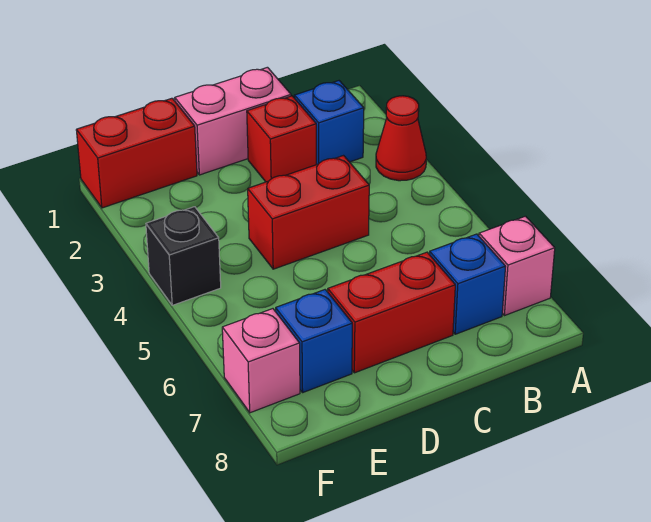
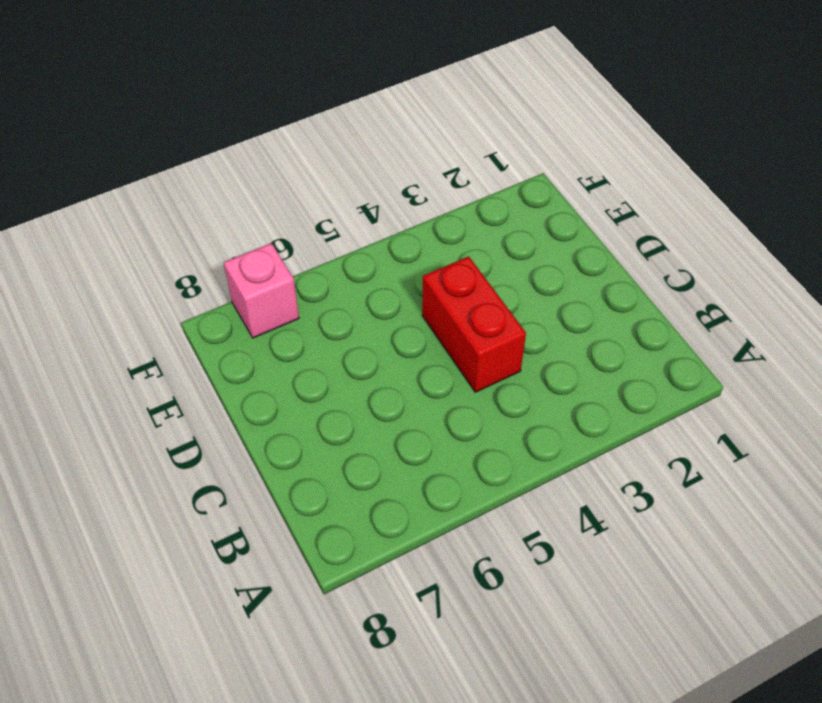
none -> red 1x1 cone [376,96,426,181]
none -> pink 1x1 brick [479,216,555,316]
none -> blue 1x1 brick [295,81,364,165]

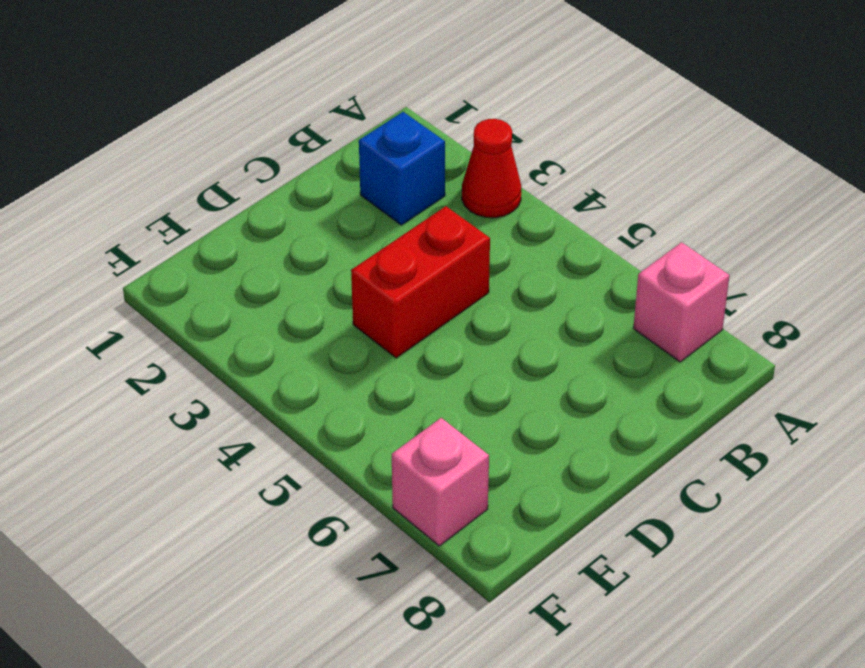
none -> blue 1x1 brick [429,234,506,334]
none -> pink 1x2 brick [175,67,291,175]
none -> red 1x1 brick [247,96,316,182]

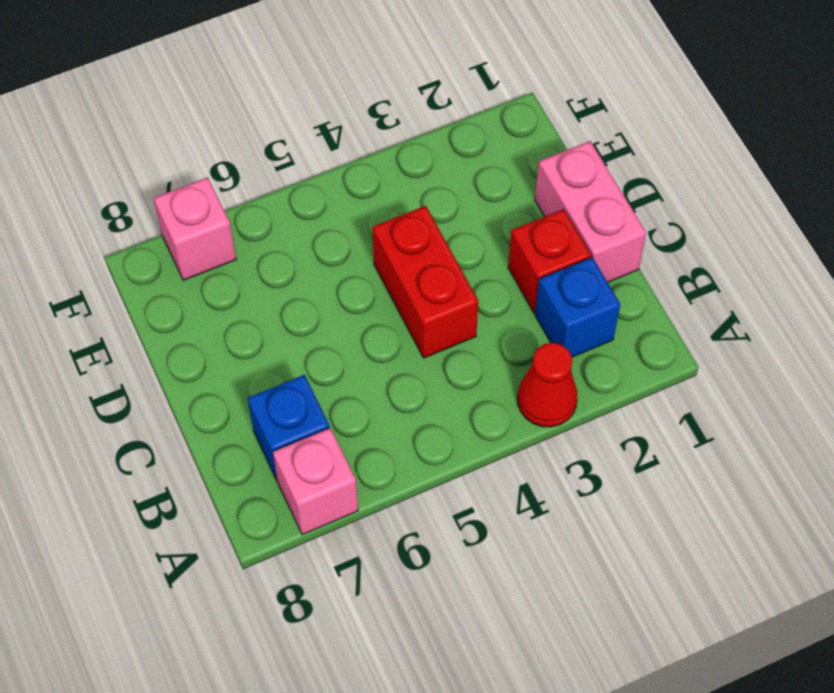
none -> red 1x2 brick [328,252,455,373]
none -> red 1x2 brick [76,98,197,208]
none -> blue 1x1 brick [276,290,352,392]

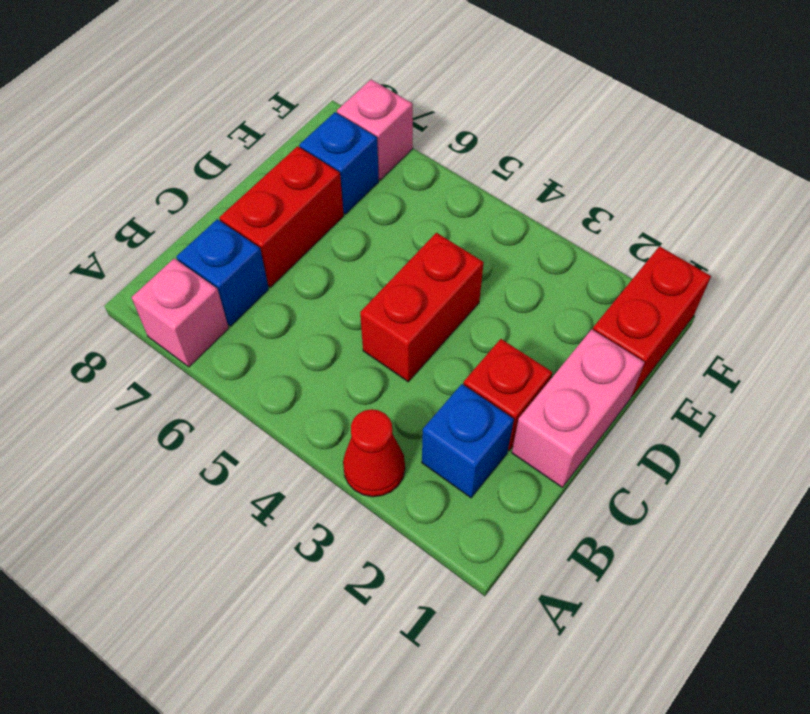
none -> black 1x1 brick [146,207,221,305]

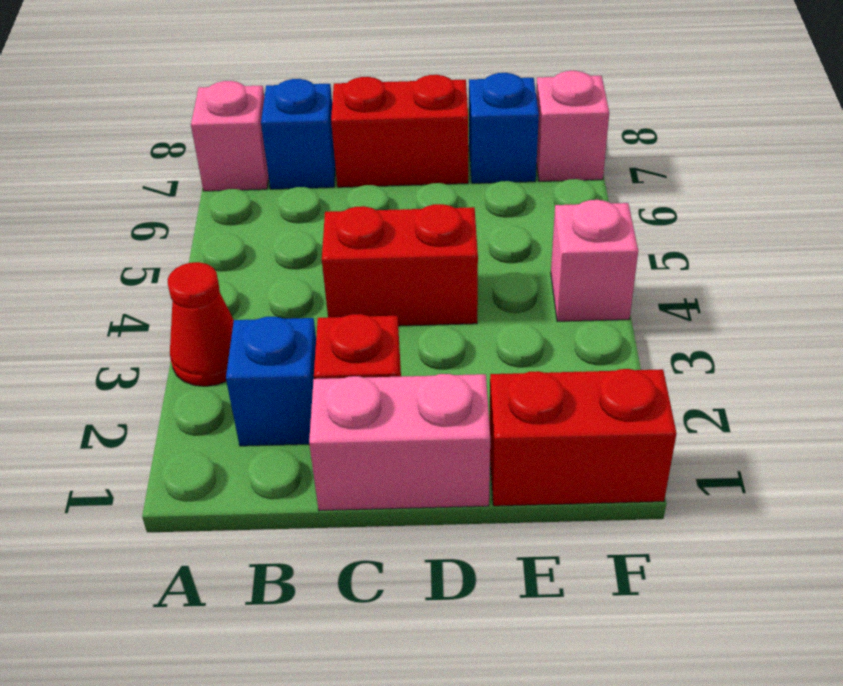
pink 1x1 brick [551,200,638,322] -> black 1x1 brick [146,207,221,305]

